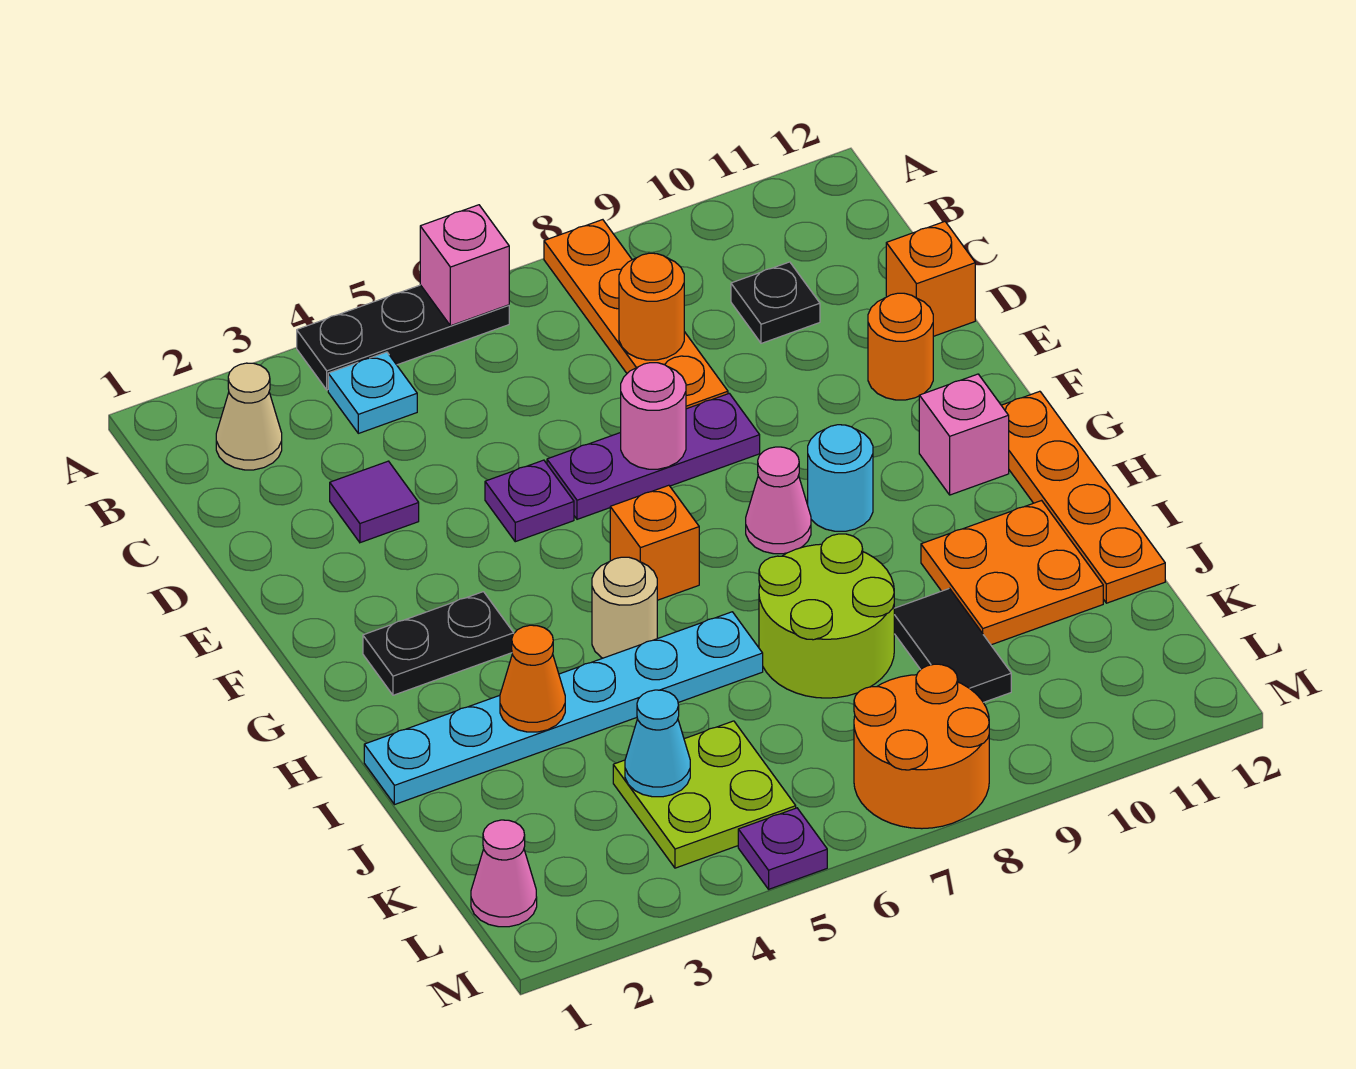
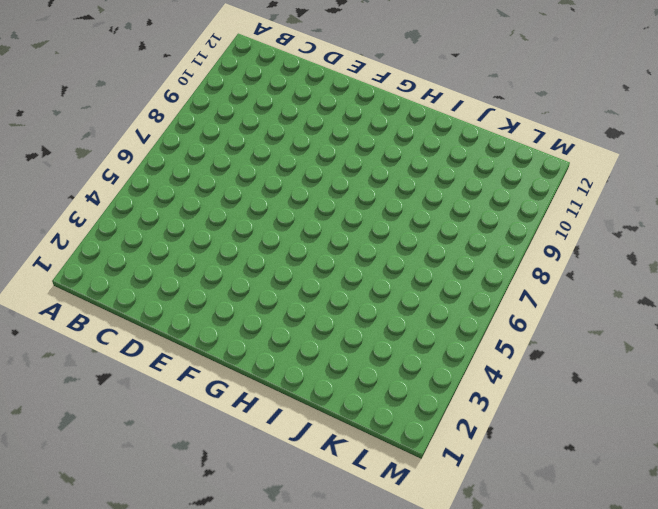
none -> black 1x3 plate [297,285,509,390]
none -> orange 1x4 plate [544,220,728,409]
none -> tan 1x1 cone [216,363,282,470]
none -> cyan 1x1 plate [328,352,417,433]

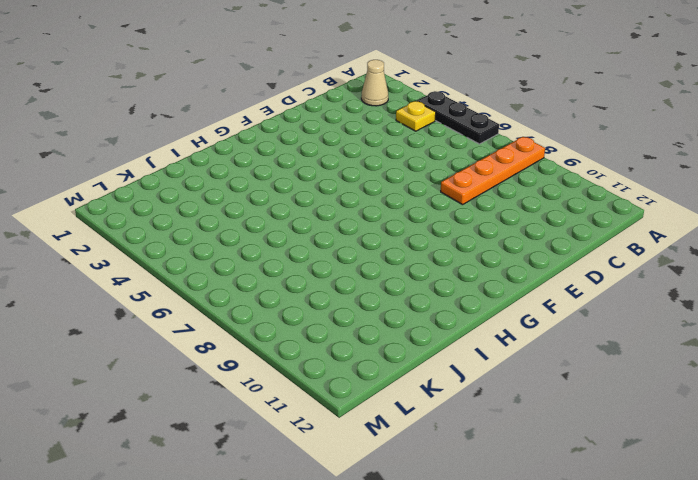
yellow 1x1 plate [396,101,436,131] -> cyan 1x1 plate [328,352,417,433]
none -> black 1x1 plate [731,262,820,343]
none -> purple 1x1 tile [330,461,419,543]
none -> orange 1x1 brick [886,222,975,336]
none -> purple 1x1 plate [485,460,574,542]

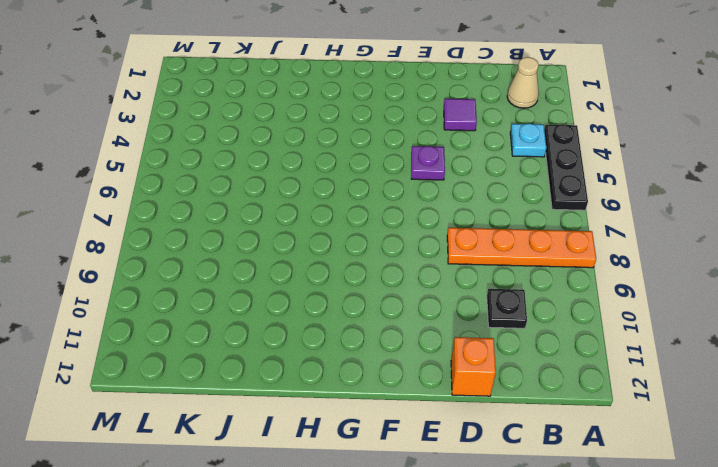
none -> purple 1x3 plate [547,393,760,519]
none -> orange 1x1 round brick [868,293,933,400]
none -> black 1x2 plate [363,592,514,695]
none -> orange 1x1 brick [610,485,699,600]

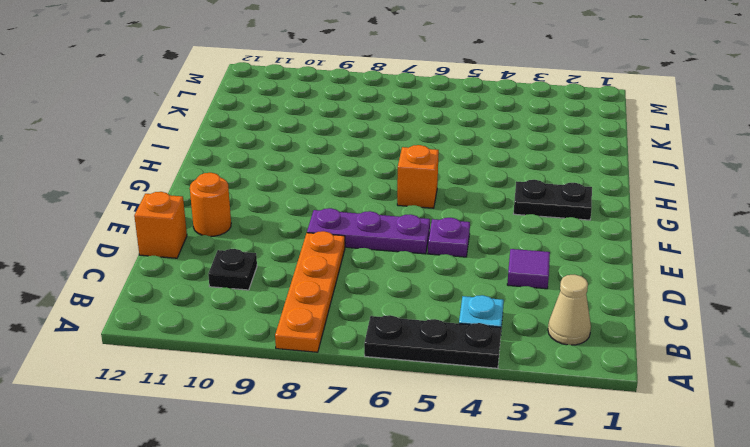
none -> pink 1x1 cone [746,447,811,554]
none -> cyan 1x1 round brick [808,425,873,531]
none -> pink 1x1 brick [919,374,1009,495]
none -> orange 1x4 plate [1001,391,1165,603]

